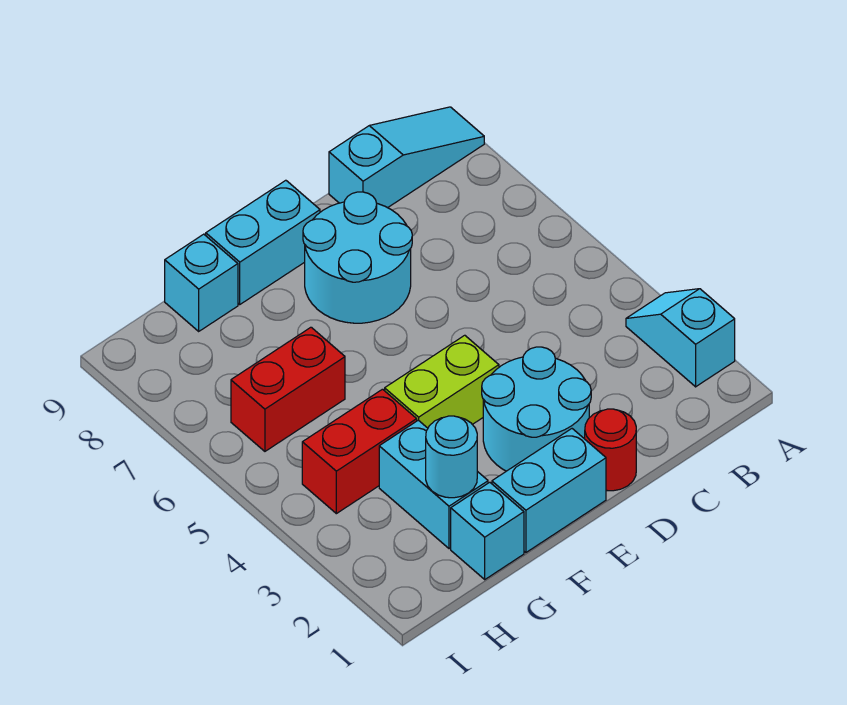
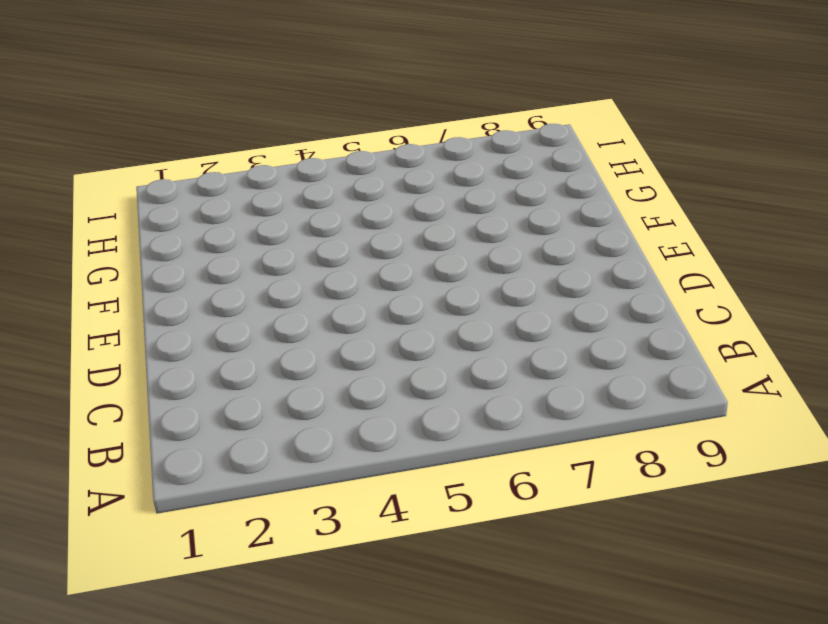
none -> cyan 1x2 slope [626,289,735,387]
none -> cyan 1x3 slope [329,107,484,208]
none -> red 1x1 round brick [585,409,636,491]

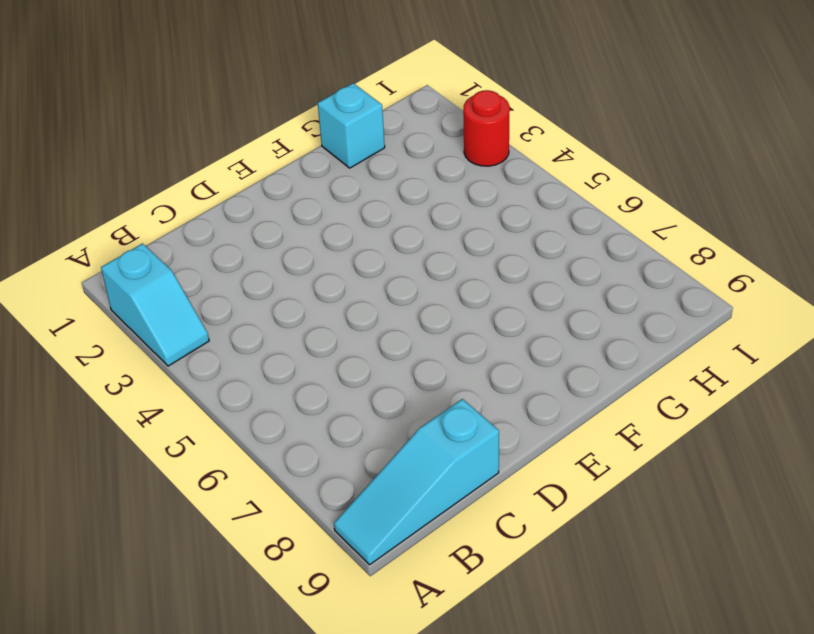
red 1x1 round brick [463,90,510,166] -> red 1x1 round brick moved to [585,409,636,491]
none -> cyan 2x2 round brick [482,347,591,471]
none -> cyan 2x2 round brick [303,192,412,323]
none -> cyan 1x2 brick [492,429,606,553]

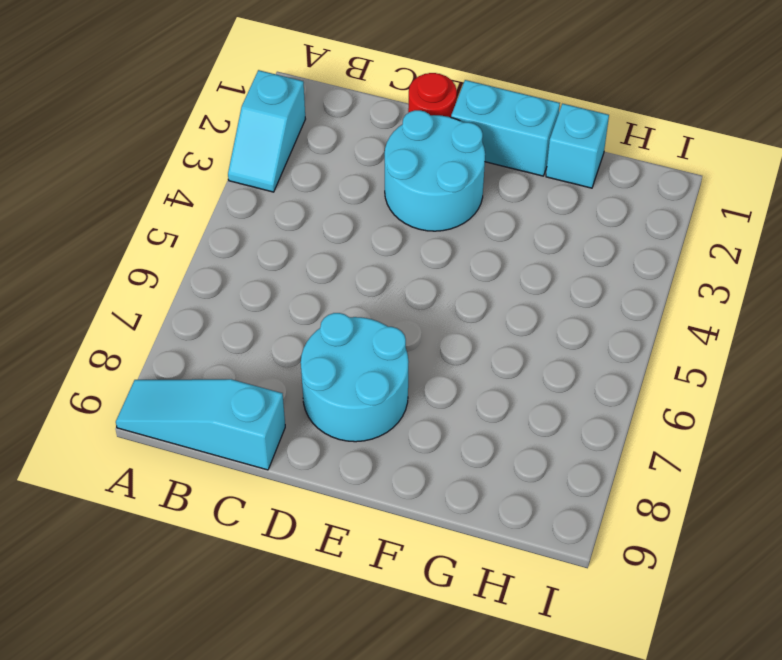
none -> lime 1x2 brick [385,335,499,428]
none -> cyan 1x2 brick [206,180,320,304]
none -> cyan 1x2 brick [379,420,488,549]

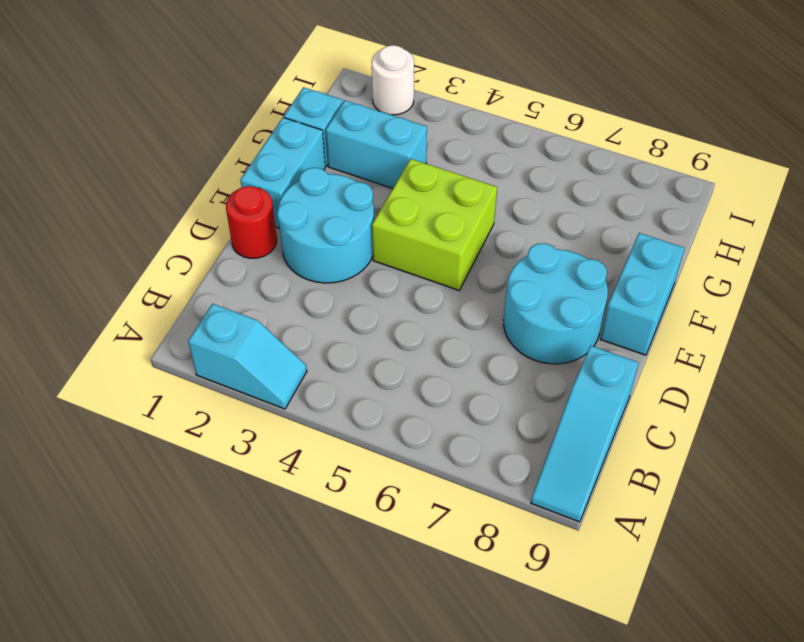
lime 2x2 brick [372,159,497,290] -> lime 1x2 brick [385,335,499,428]
white 1x1 round brick [372,45,414,115] -> none
none -> red 1x2 brick [302,389,417,514]
none -> red 1x2 brick [231,327,345,451]
none -> cyan 1x1 brick [165,234,238,331]

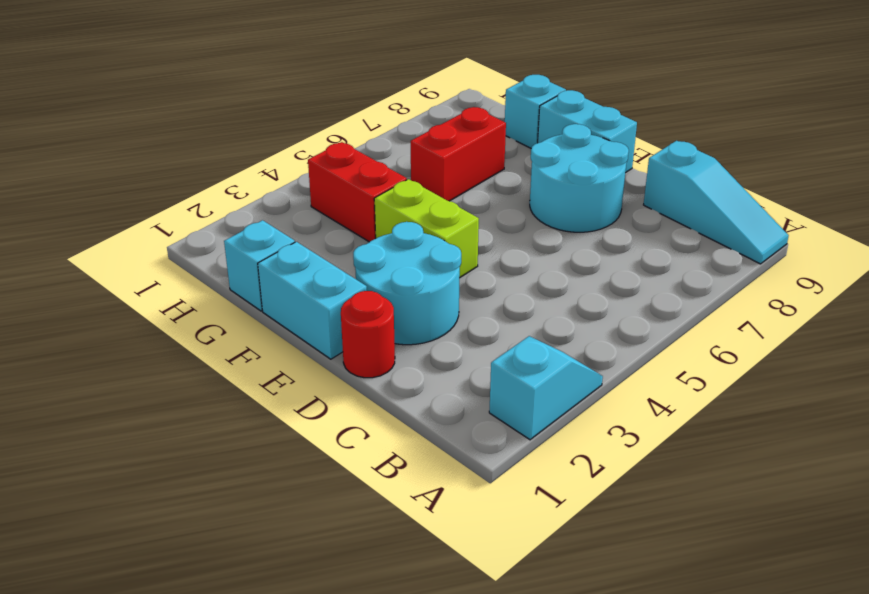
red 1x2 brick [411,107,506,201] -> red 1x2 brick turned to [231,327,345,451]
none -> cyan 1x2 brick [379,420,488,549]
none -> cyan 1x1 round brick [426,416,477,498]

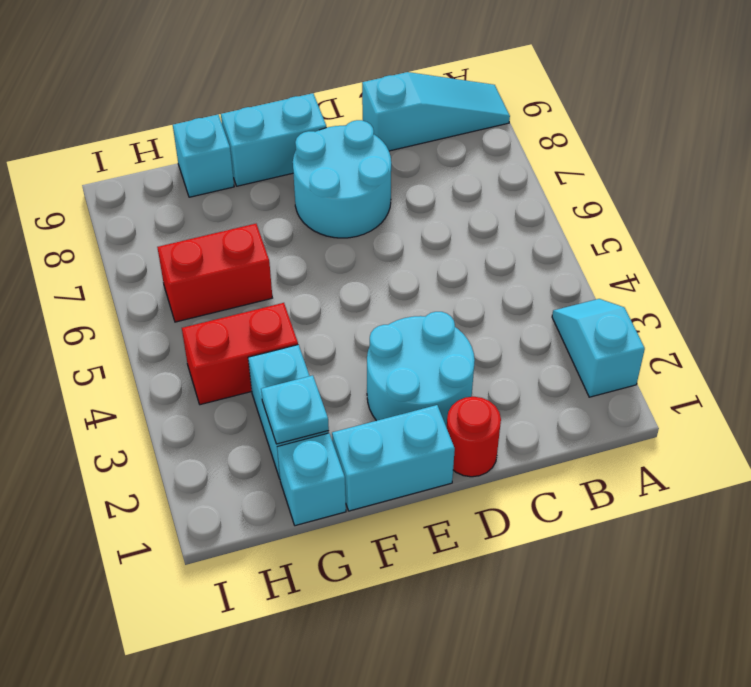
cyan 1x1 plate [261,375,329,444] -> cyan 1x1 round brick [426,416,477,498]
none -> lime 1x2 brick [385,335,499,428]

